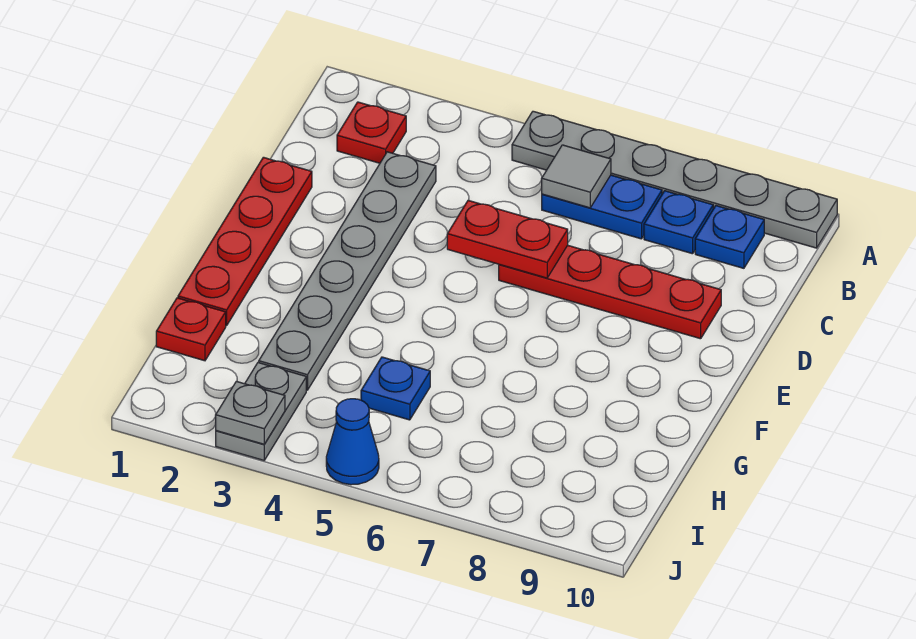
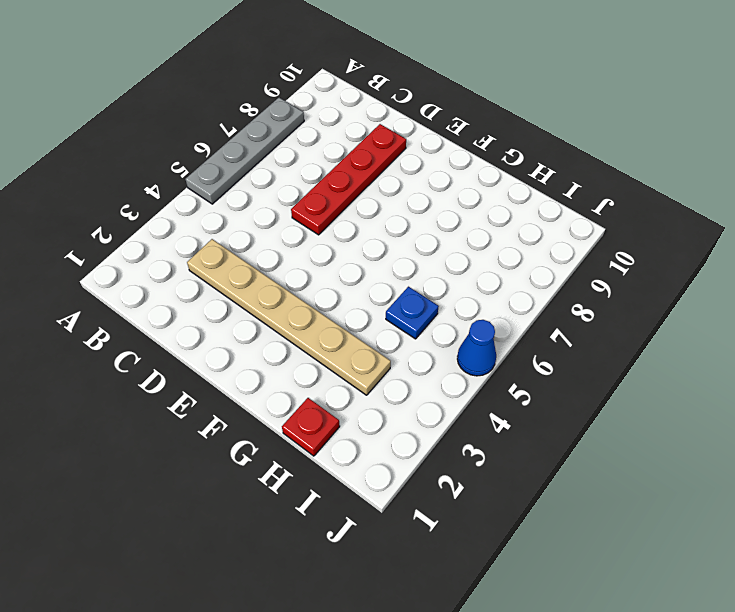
grey 1x4 plate [185,98,304,204] -> grey 1x6 plate [512,111,837,248]
tan 1x6 plate [187,239,391,395] -> grey 1x6 plate [259,152,436,390]
none -> red 1x1 plate [337,102,406,163]
none -> blue 1x2 plate [542,175,662,239]
none -> blue 1x1 plate [644,191,713,254]

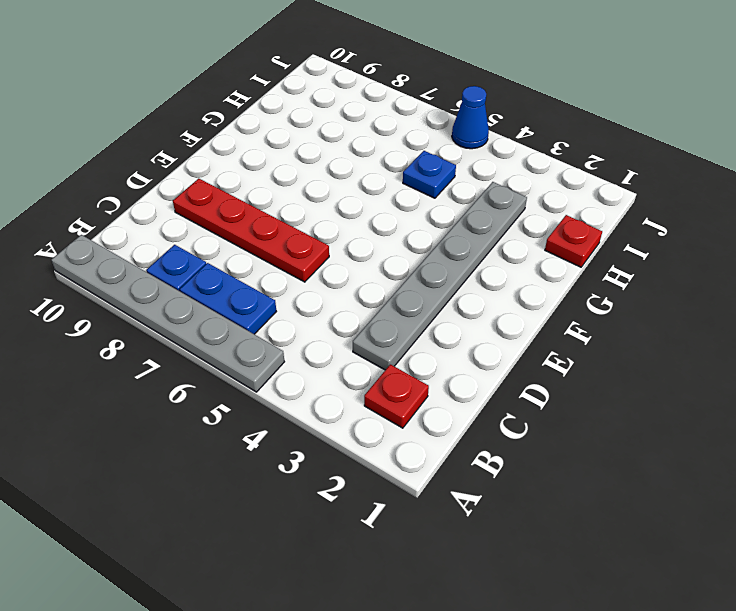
none -> blue 1x1 plate [695,206,764,268]
none -> red 1x4 plate [178,157,312,326]
none -> grey 1x2 plate [216,363,306,460]

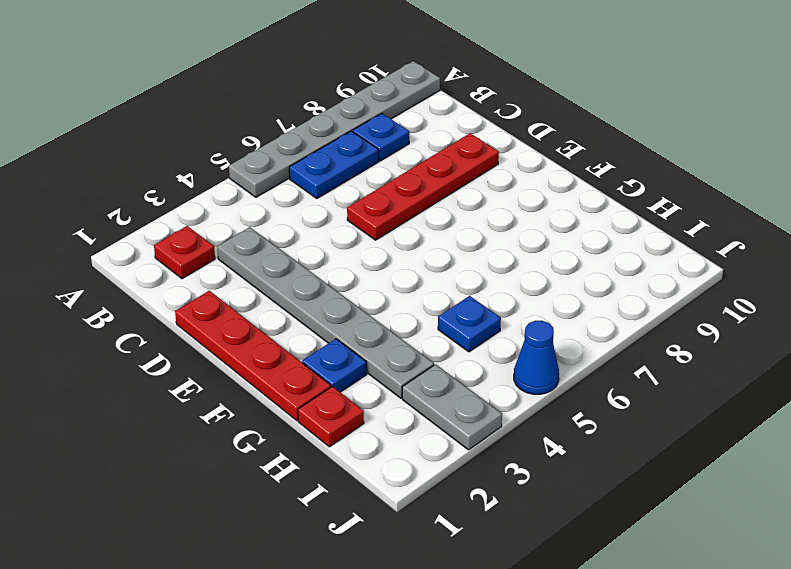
blue 1x1 plate [302,339,367,392] -> blue 1x1 plate moved to [695,206,764,268]
none -> grey 1x1 tile [542,145,611,208]
none -> red 1x2 plate [447,200,568,278]
none -> grey 1x1 plate [216,381,285,444]

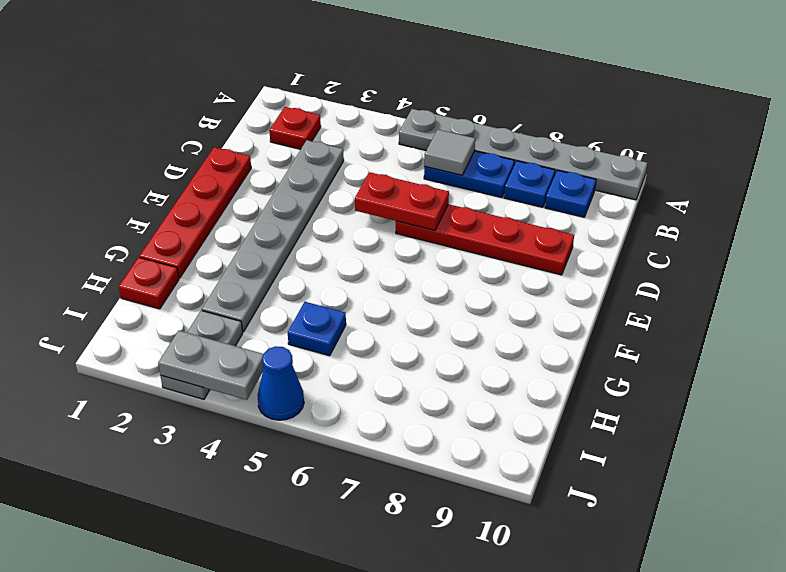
grey 1x2 plate [158,330,263,400] -> grey 1x1 plate [216,381,285,444]

